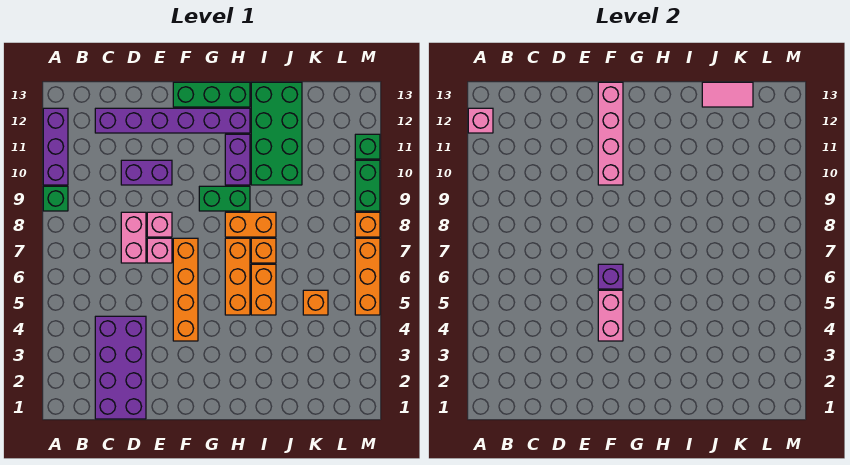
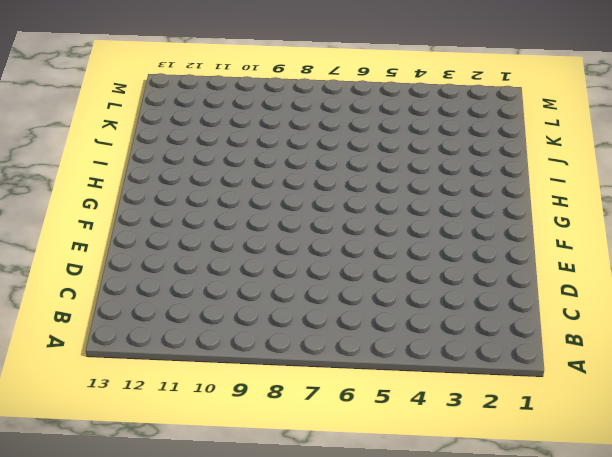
none -> green 1x1 brick [43,186,68,211]
none -> purple 1x3 brick [43,108,68,185]
none -> purple 2x4 brick [95,316,146,419]

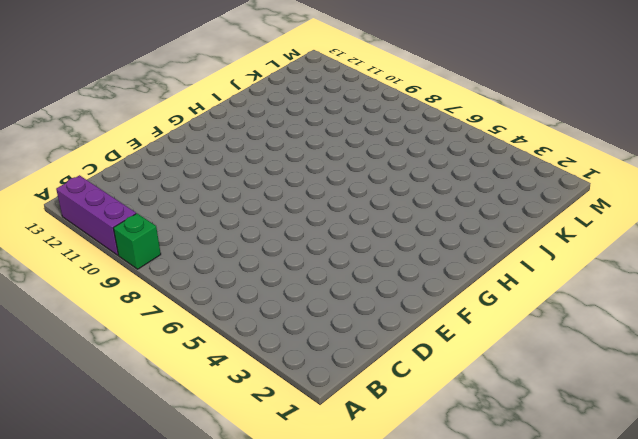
none -> purple 2x4 brick [95,316,146,419]
none -> purple 1x6 brick [95,108,250,133]
none -> pink 1x2 brick [121,212,146,263]

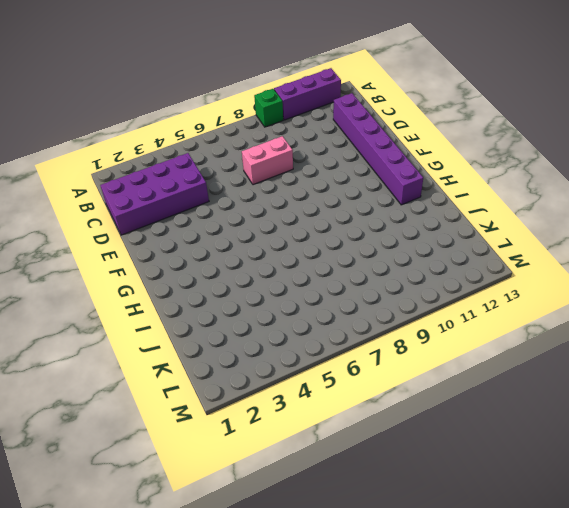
none -> purple 1x2 brick [121,160,172,185]
none -> pink 1x1 brick [147,238,172,263]
none -> pink 1x1 brick [147,212,172,237]

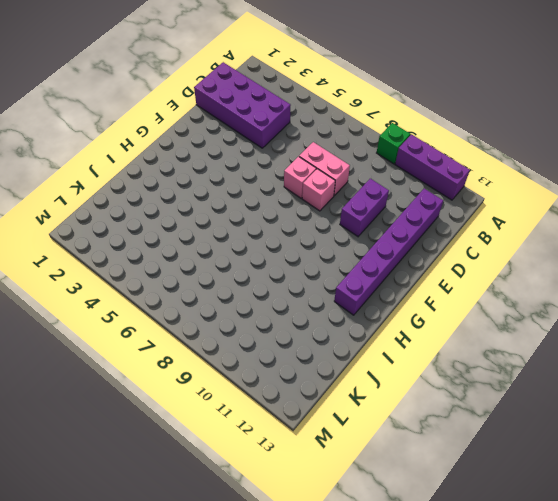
none -> orange 1x4 brick [173,238,198,341]
none -> green 1x3 brick [173,82,250,107]
none -> green 1x2 brick [199,186,250,211]

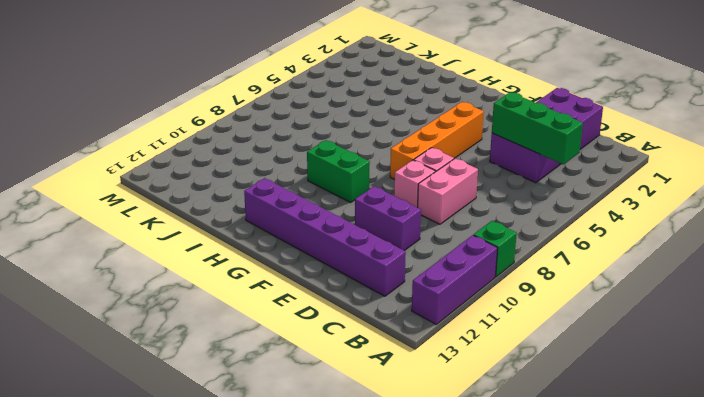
green 1x3 brick [492,92,583,165] -> green 1x3 brick moved to [173,82,250,107]
none -> orange 1x3 brick [225,238,250,315]
none -> orange 1x2 brick [225,212,276,237]
none -> purple 1x2 brick [225,134,250,185]

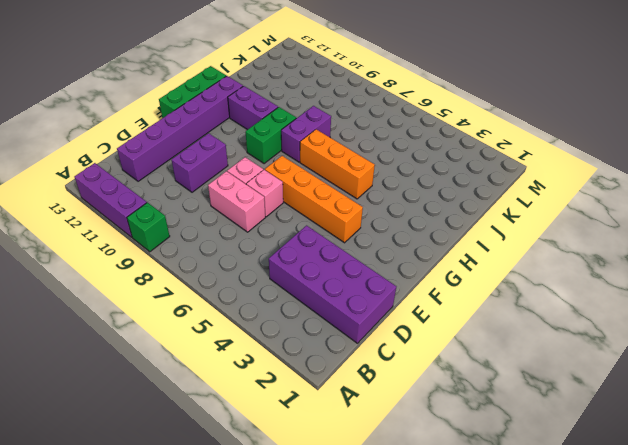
purple 1x2 brick [281,106,331,162] -> orange 1x2 brick [225,212,276,237]
none -> orange 1x2 brick [251,264,276,315]
none -> orange 1x1 brick [251,238,276,263]
none -> green 2x4 brick [251,82,302,185]

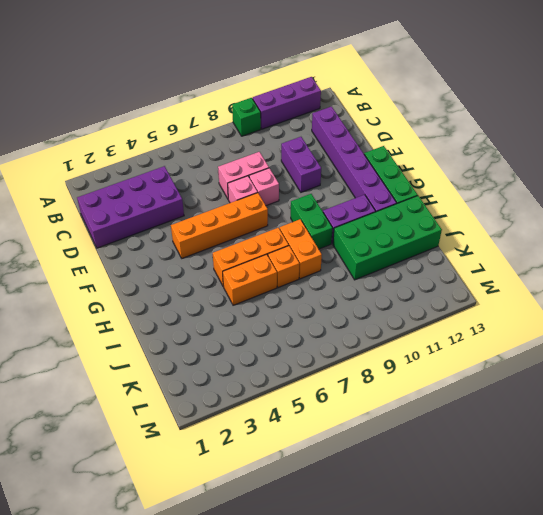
none -> orange 1x1 brick [303,290,328,315]
none -> orange 1x3 brick [355,238,380,315]
none -> orange 1x1 brick [355,212,380,237]

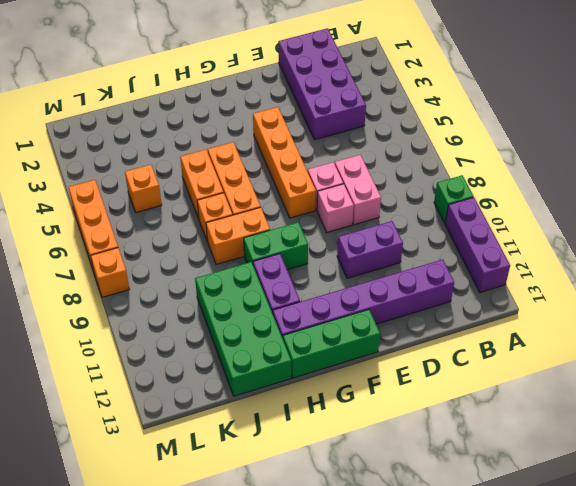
none -> green 1x2 brick [355,160,380,211]
none -> green 1x1 brick [355,134,380,159]
none -> pink 1x1 brick [468,108,493,133]

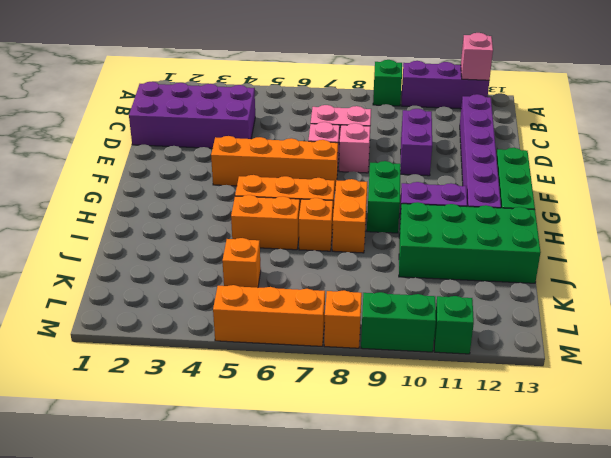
none -> pink 1x2 brick [598,290,623,341]
none -> purple 1x1 brick [598,264,623,289]
none -> pink 1x4 brick [598,82,623,185]

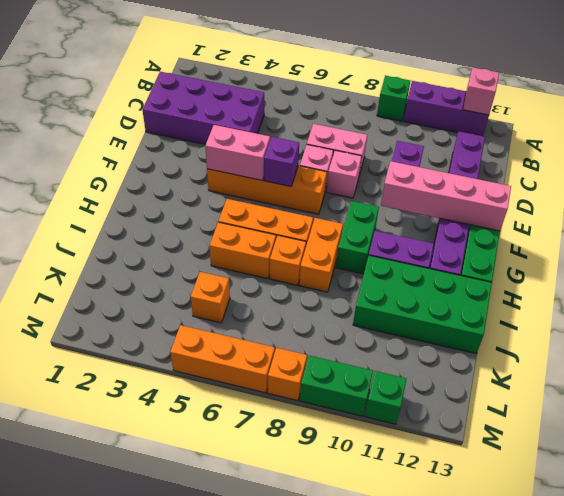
none -> pink 1x2 tile [702,82,753,107]

